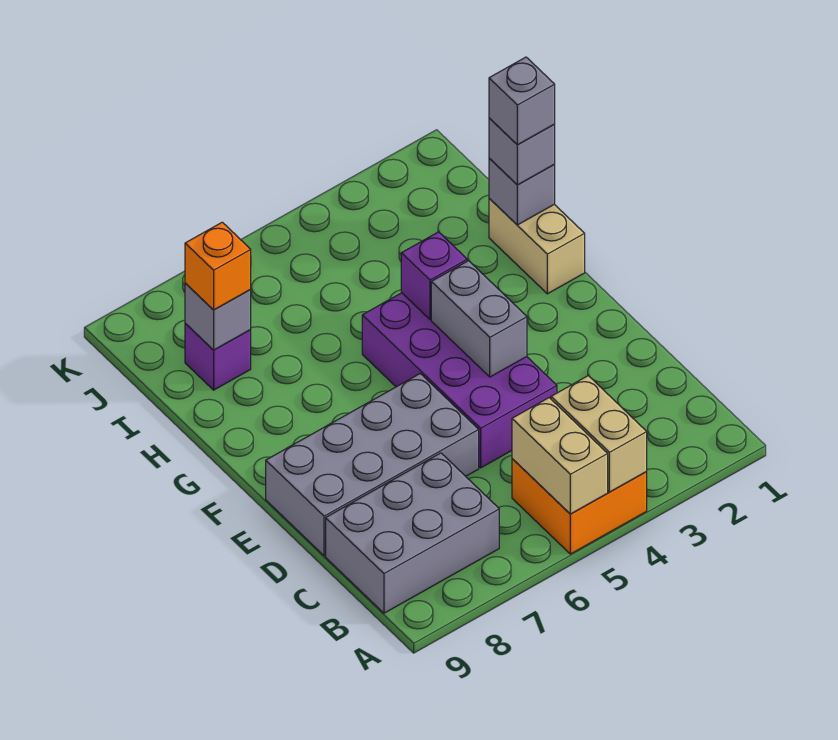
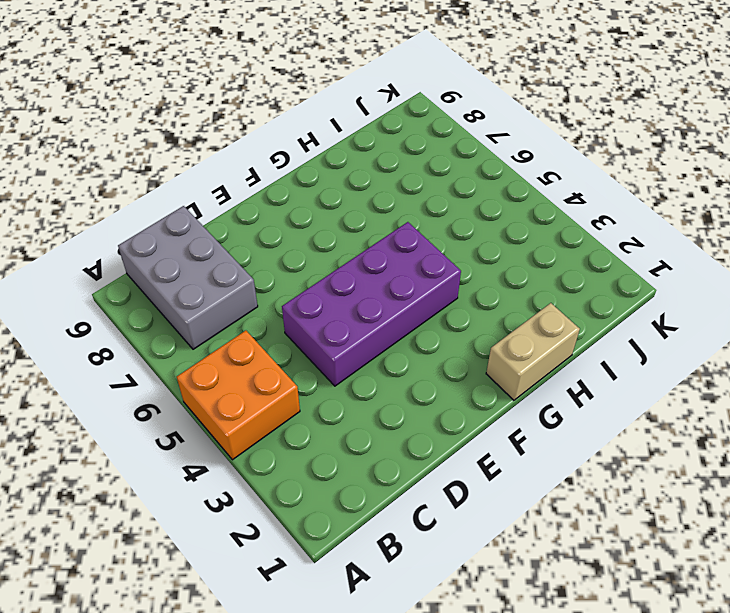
none -> grey 2x4 brick [266,374,479,556]
none -> purple 1x1 brick [185,324,251,390]
none -> tan 1x2 brick [551,376,647,492]

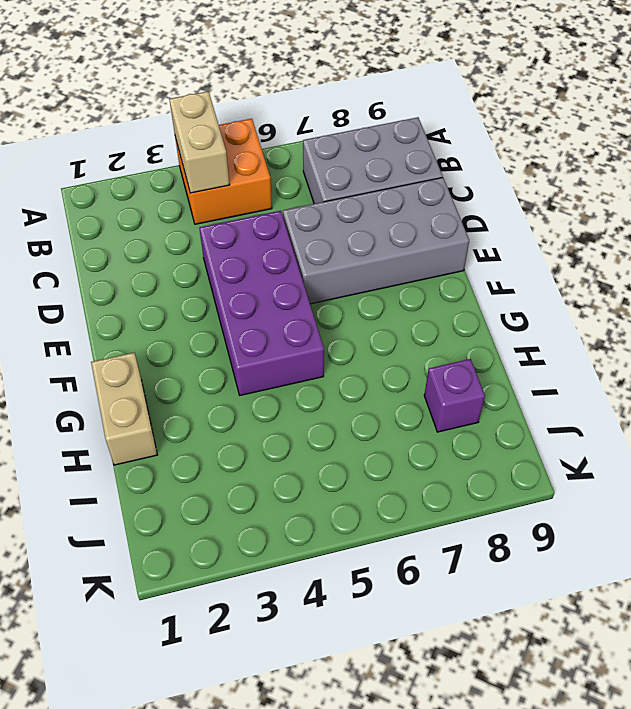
none -> tan 1x2 brick [512,398,608,514]
none -> grey 1x2 brick [431,261,527,377]
none -> purple 1x1 brick [401,232,467,319]

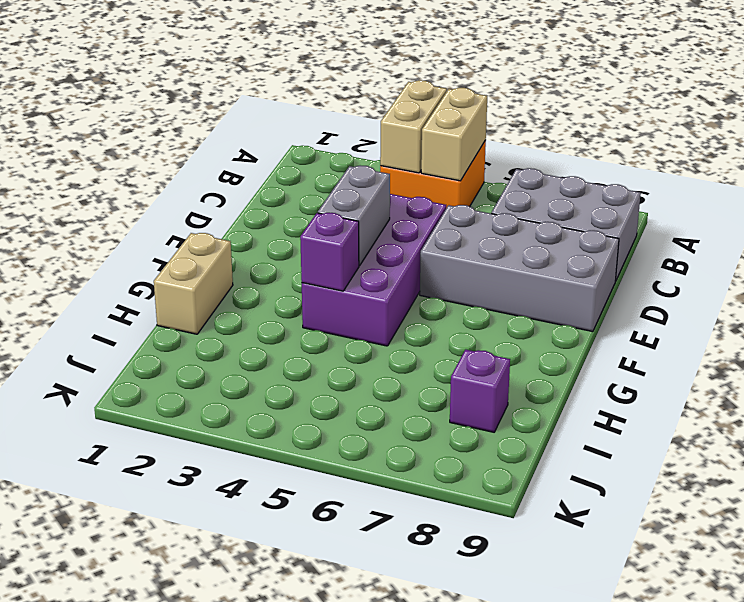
none -> grey 1x1 brick [489,158,555,225]
none -> grey 1x1 brick [185,283,251,350]
none -> grey 1x1 brick [489,118,555,185]

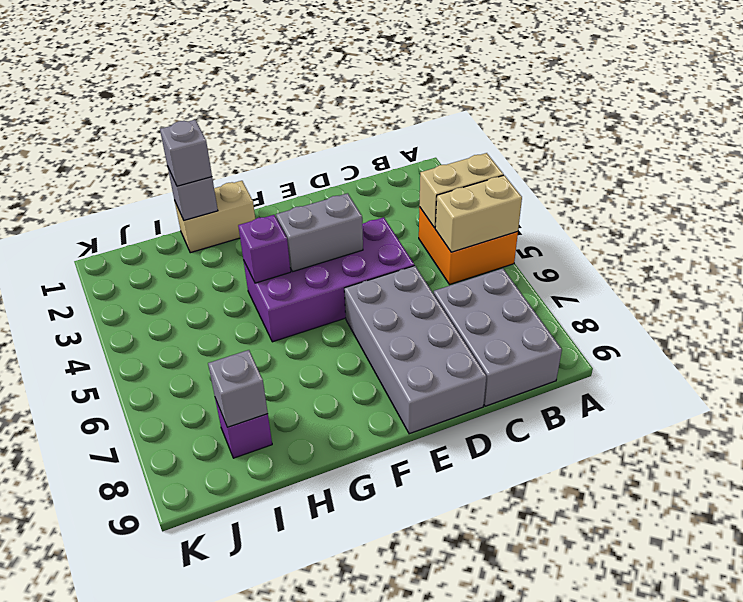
none -> orange 1x1 brick [185,222,251,310]
none -> grey 1x1 brick [489,57,555,145]

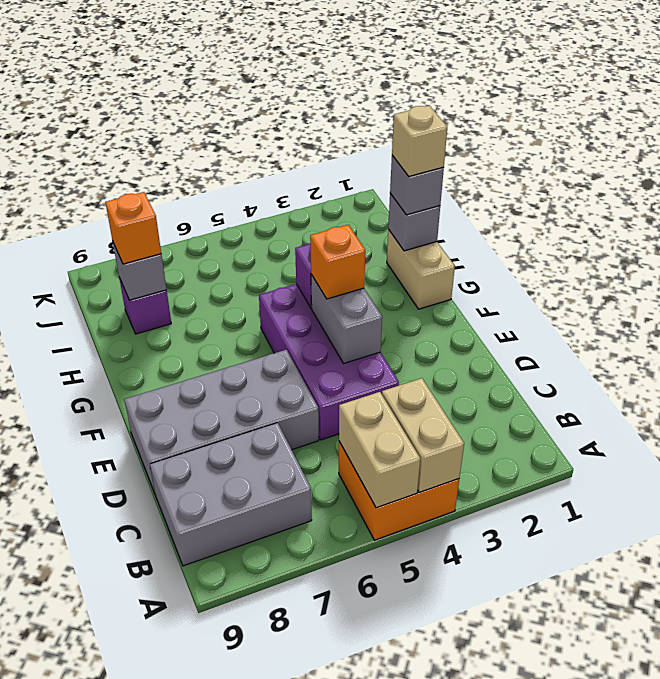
orange 1x1 brick [310,225,365,299] -> none
tan 1x1 brick [392,106,447,177] -> grey 1x1 brick [489,57,555,145]

